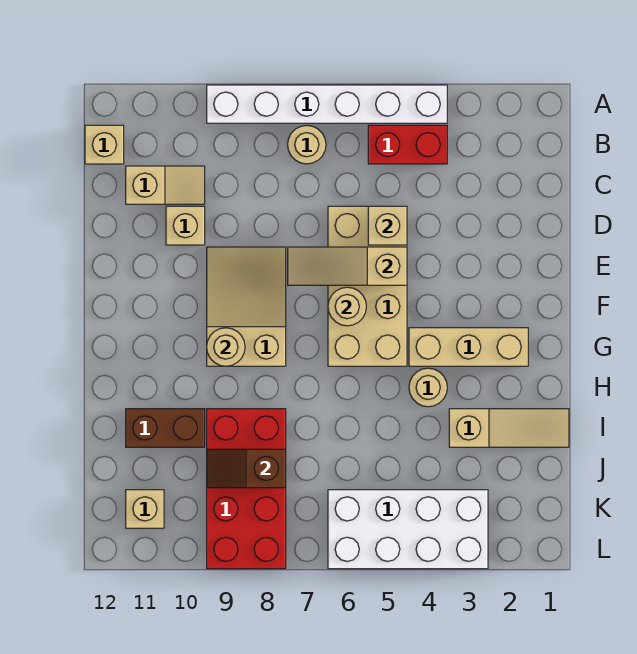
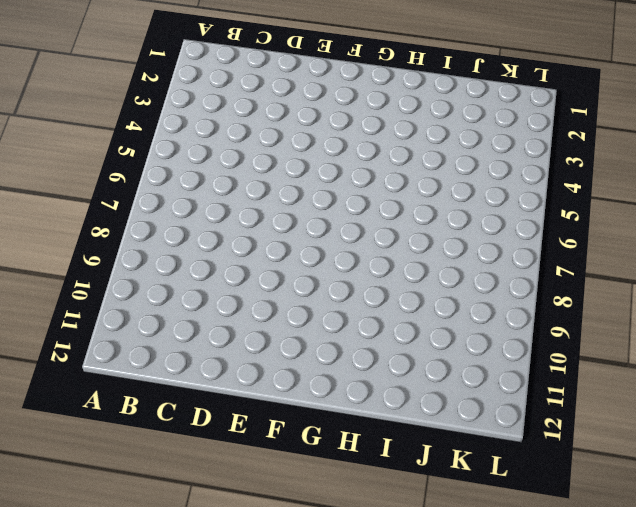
none -> white 1x6 brick [207,85,447,123]
none -> red 1x2 brick [368,125,447,164]
none -> tan 1x1 round brick [288,125,326,164]

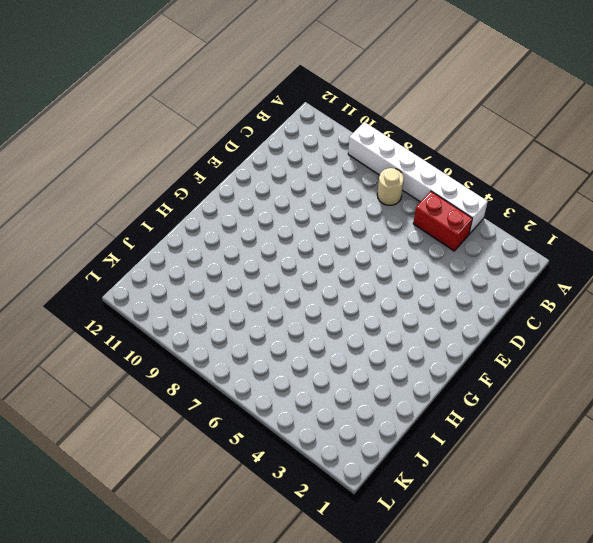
none -> tan 1x1 brick [85,125,124,164]
none -> tan 1x2 slope [126,166,205,204]
none -> tan 2x4 brick [328,206,407,366]

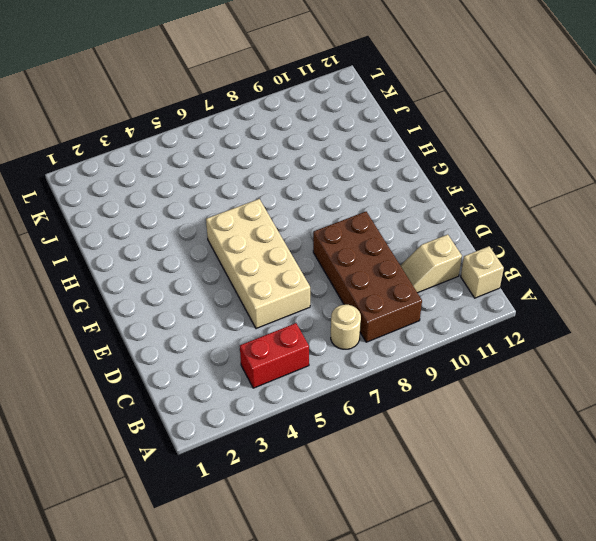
brown 2x4 brick [313,212,422,342] -> tan 2x3 slope [207,247,286,366]
none -> white 1x6 brick [207,85,447,123]
none -> tan 1x1 brick [166,206,205,245]
none -> tan 1x3 brick [409,328,528,366]

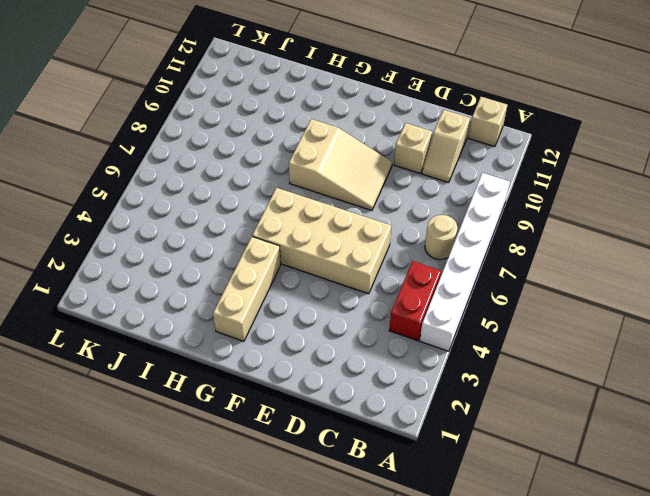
none -> tan 1x1 round brick [409,368,447,407]
none -> tan 1x3 slope [449,409,569,447]
none -> red 2x4 brick [207,409,286,569]

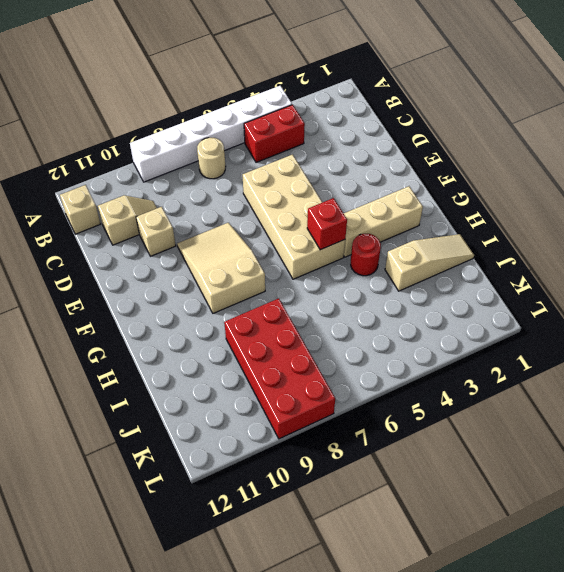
red 1x1 brick [307,198,347,250] -> none
red 1x1 round brick [351,234,381,276] -> tan 1x1 round brick [409,368,447,407]
none -> brown 1x2 brick [126,409,205,447]
none -> white 2x4 brick [328,490,488,569]
none -> tan 1x1 brick [126,490,164,528]

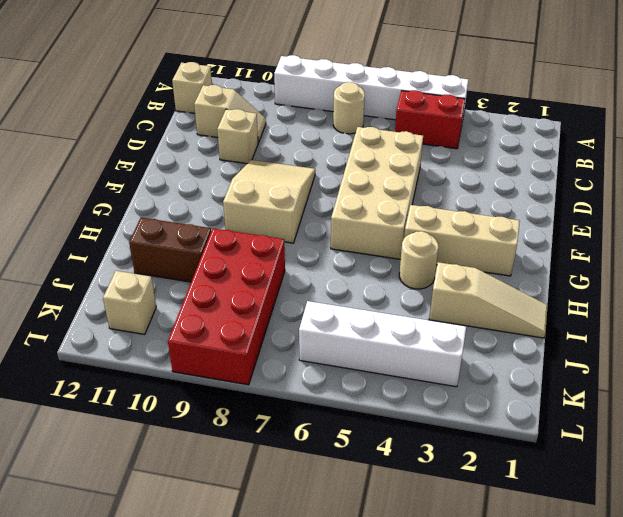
white 1x4 brick [299,301,466,387] -> white 2x4 brick [328,490,488,569]
none -> tan 1x1 brick [368,206,407,245]
none -> tan 1x3 slope [288,247,407,285]
none -> tan 1x1 round brick [328,287,366,326]

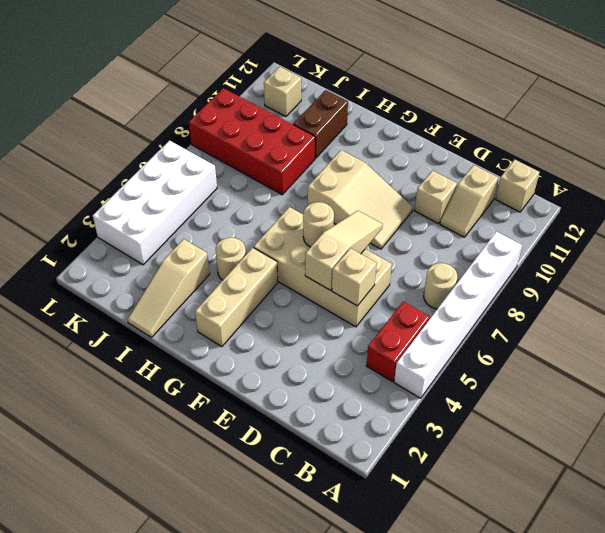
none -> tan 1x1 round brick [207,328,245,366]
none -> brown 1x2 slope [207,449,286,488]

